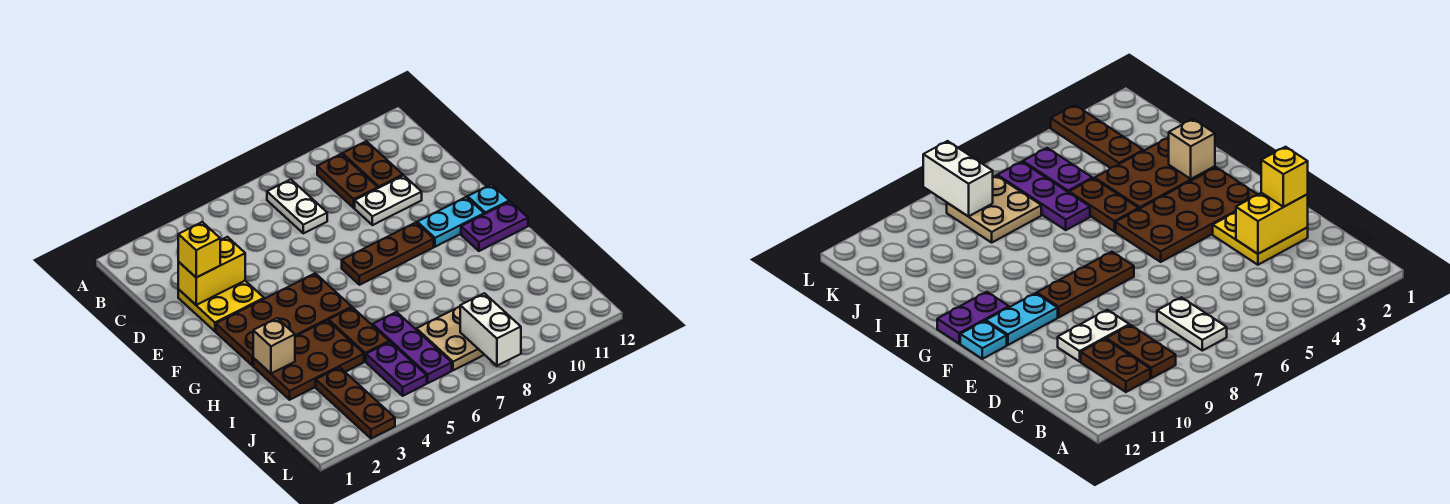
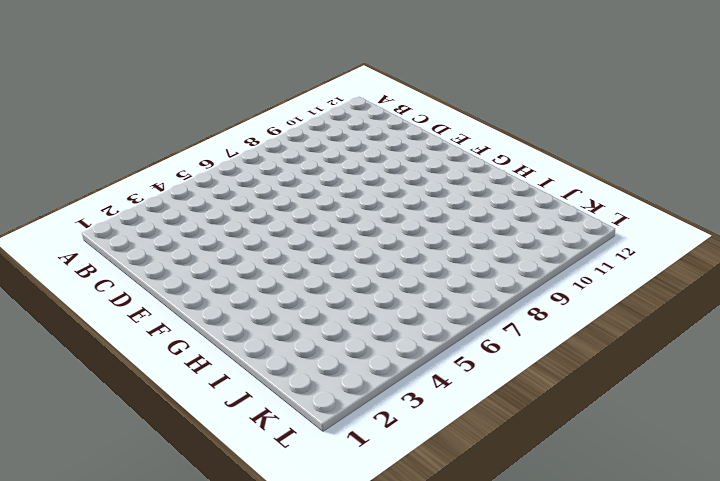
none -> white 1x2 plate [267,179,327,233]
none -> brown 1x2 plate [317,154,378,208]
none -> brown 1x2 plate [342,141,403,188]

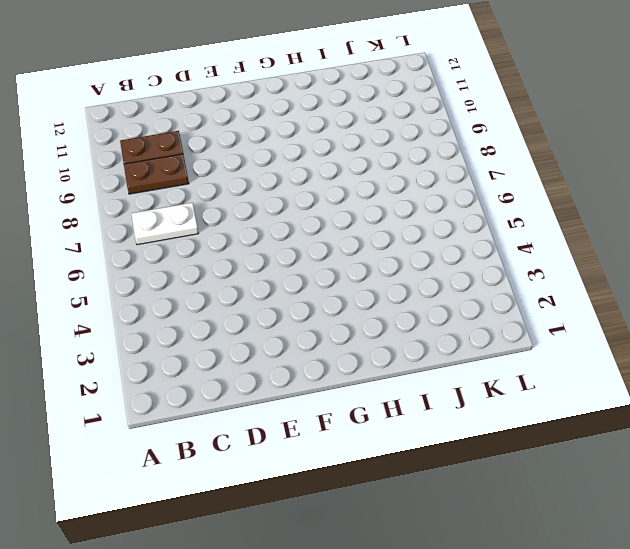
none -> yellow 2x2 plate [178,281,264,331]
none -> white 1x2 plate [355,175,422,225]
none -> brown 2x4 plate [216,273,352,366]

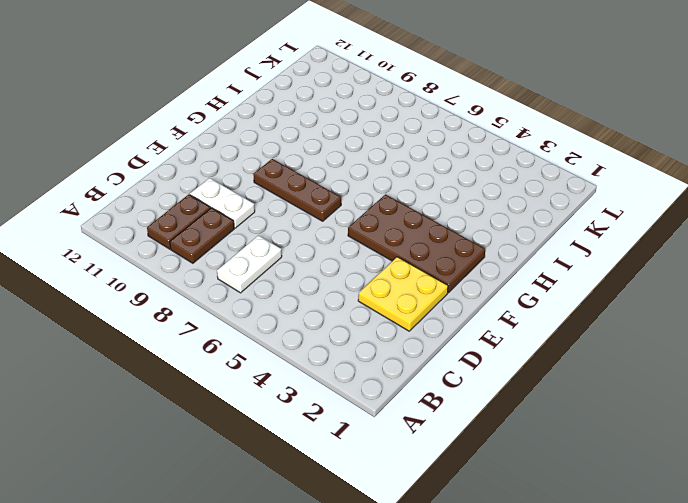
none -> cyan 1x2 plate [417,197,484,247]
none -> cyan 1x1 plate [468,184,509,214]
none -> purple 1x2 plate [461,201,528,251]

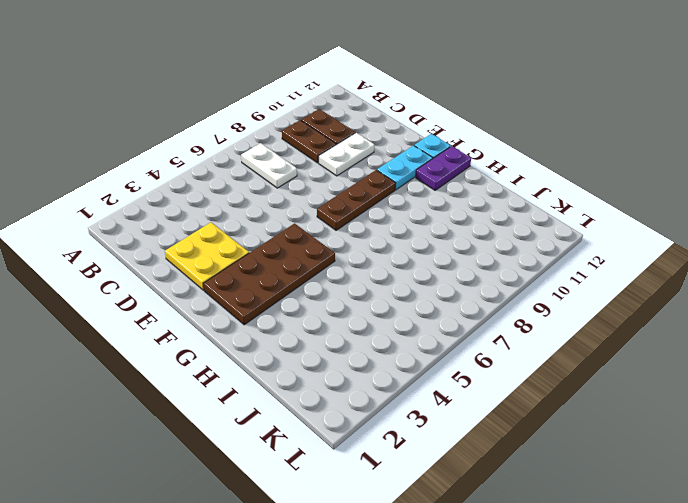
none -> brown 2x3 plate [253,320,364,400]
none -> brown 1x2 plate [329,308,389,362]
none -> purple 1x3 plate [373,312,452,383]

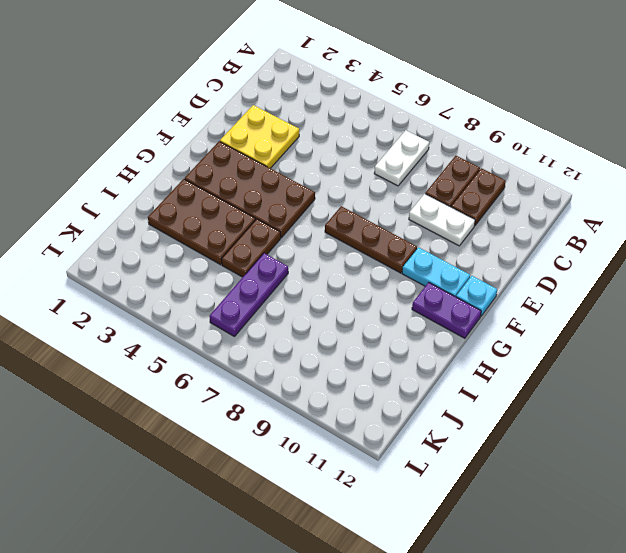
none -> brown 1x3 plate [316,367,395,438]
none -> purple 1x2 plate [366,342,427,396]
none -> tan 2x2 plate [416,307,484,370]

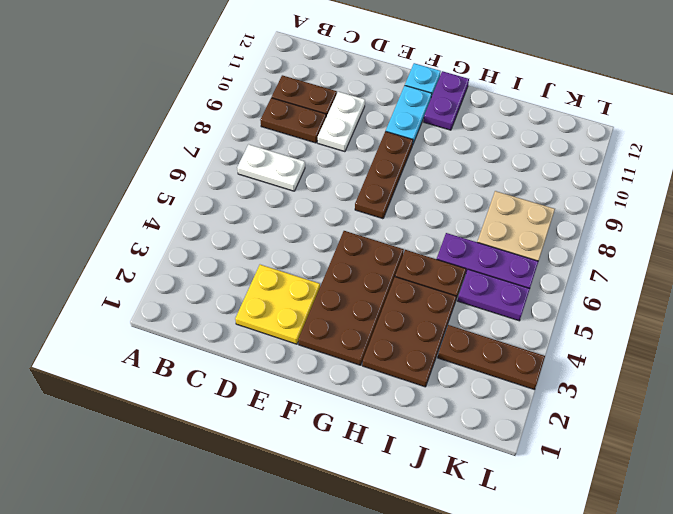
none -> yellow 1x2 brick [178,237,245,305]
none -> tan 1x1 brick [253,318,295,373]
none -> white 1x2 brick [460,293,521,366]

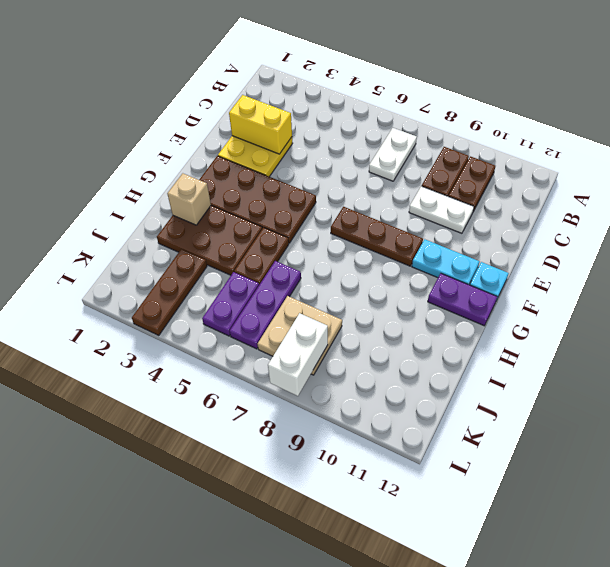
none -> yellow 1x1 brick [178,222,220,277]

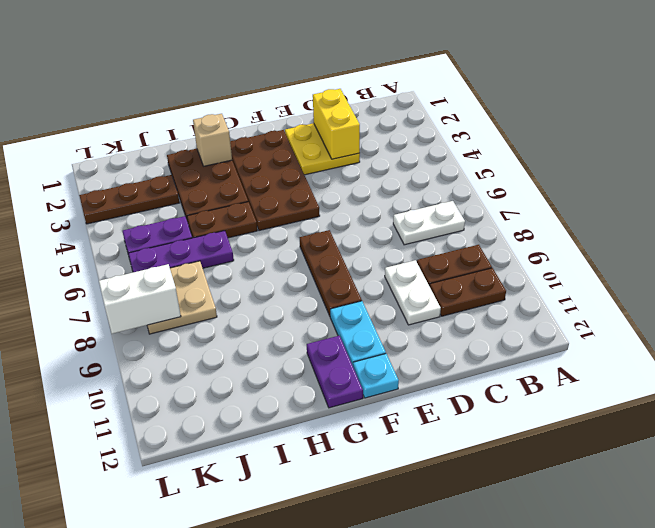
none -> yellow 1x1 brick [178,222,220,277]

